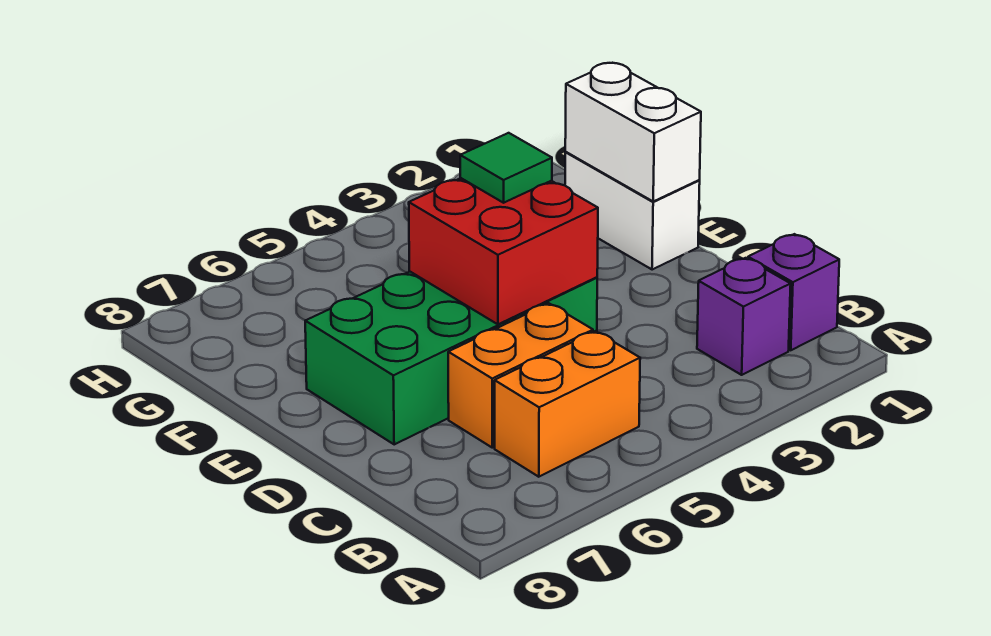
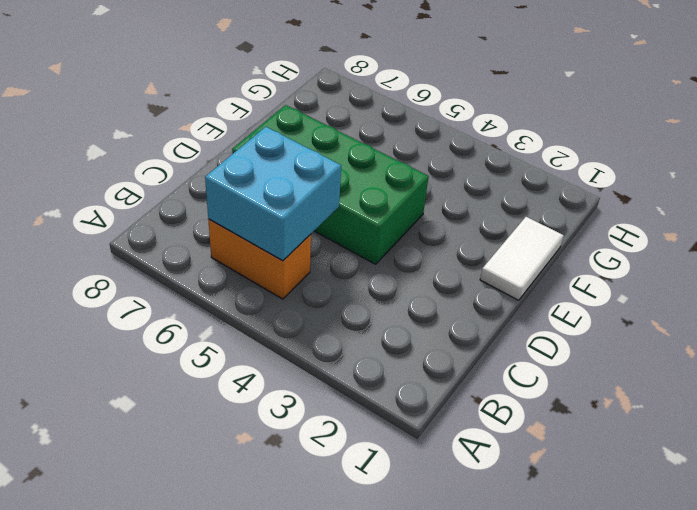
cyan 2x2 brick [205,127,341,261] -> none
white 1x2 tile [480,217,564,300] -> white 1x2 brick [565,152,700,270]
none -> purple 1x1 brick [748,234,839,350]
none -> purple 1x1 brick [697,258,791,375]

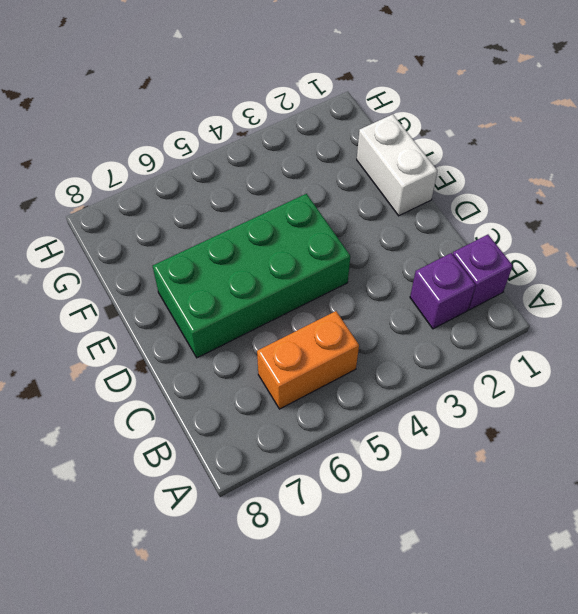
none -> orange 1x2 brick [448,303,593,448]
none -> red 2x2 brick [409,178,598,324]

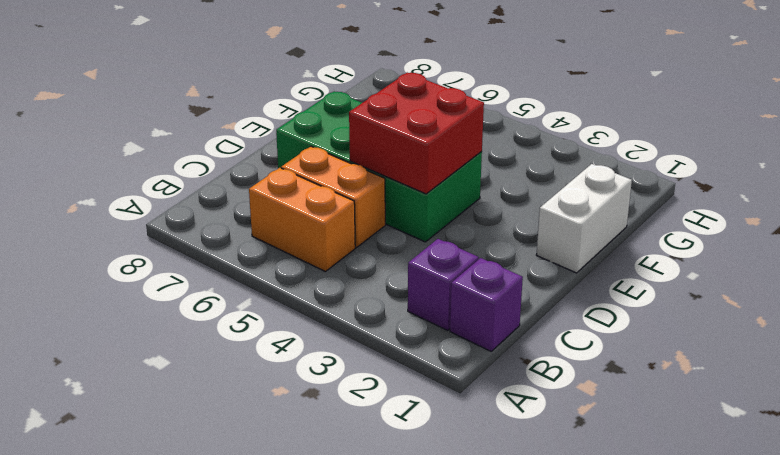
none -> white 1x2 brick [565,63,701,201]
none -> green 1x1 tile [460,133,552,203]

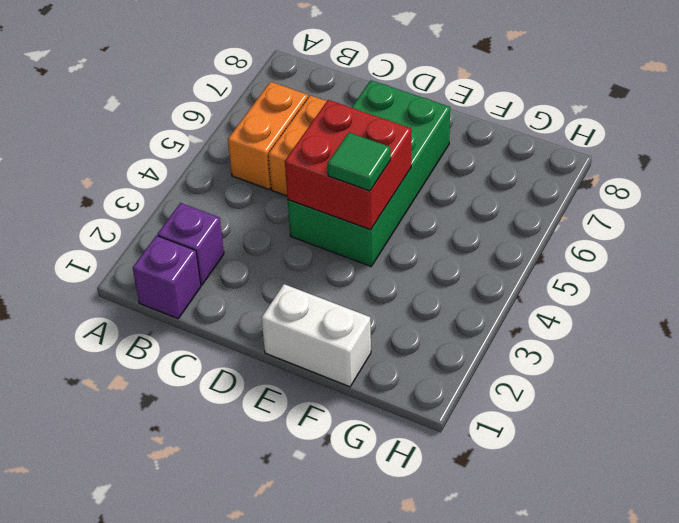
none -> white 1x2 brick [565,63,701,201]

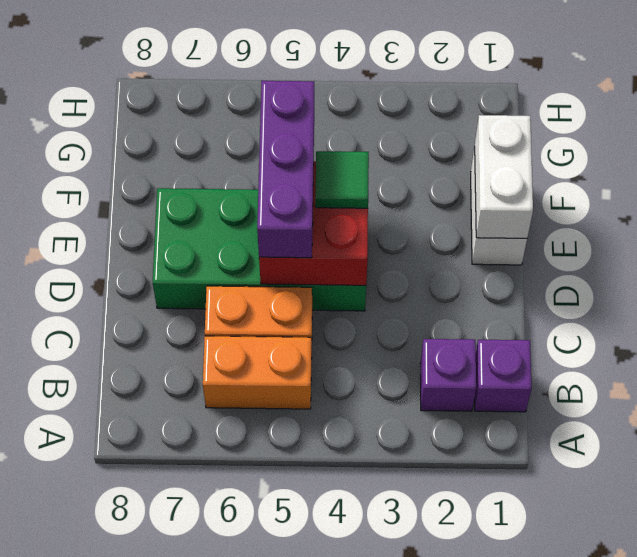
purple 1x3 brick [257,81,314,258] -> none

